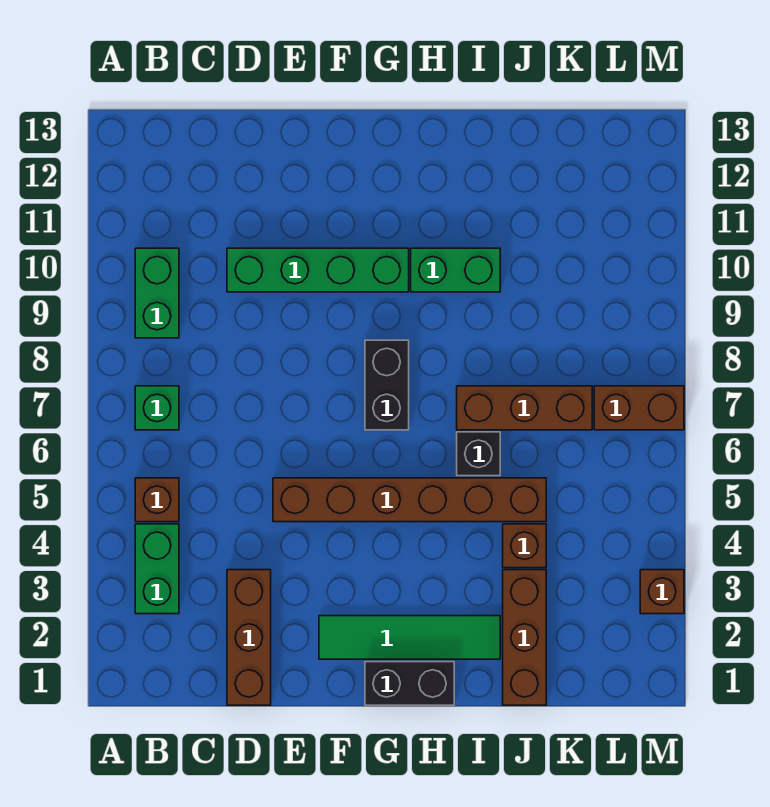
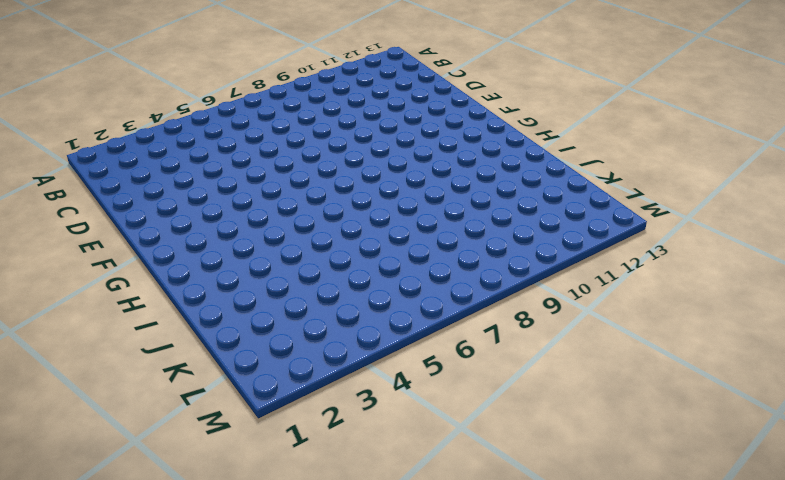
none -> green 1x2 brick [135,524,179,614]
none -> brown 1x1 brick [135,478,179,522]
none -> green 1x1 brick [135,386,179,430]

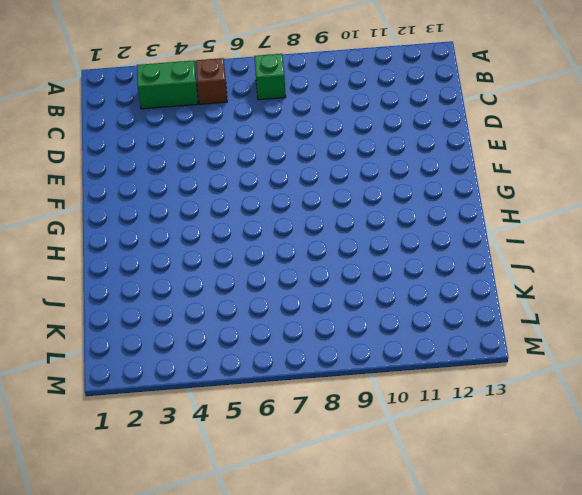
none -> green 1x2 brick [135,248,179,338]
none -> brown 1x3 brick [227,570,271,705]
none -> green 1x4 brick [227,248,409,292]

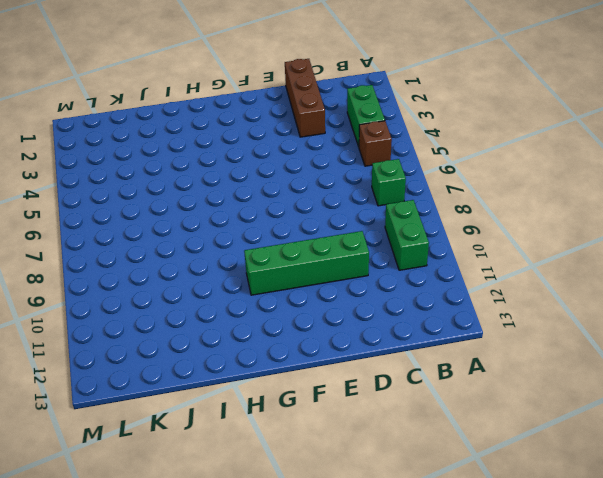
none -> brown 1x6 brick [273,478,546,522]
none -> green 1x4 tile [319,616,500,659]
none -> black 1x2 brick [365,662,454,705]

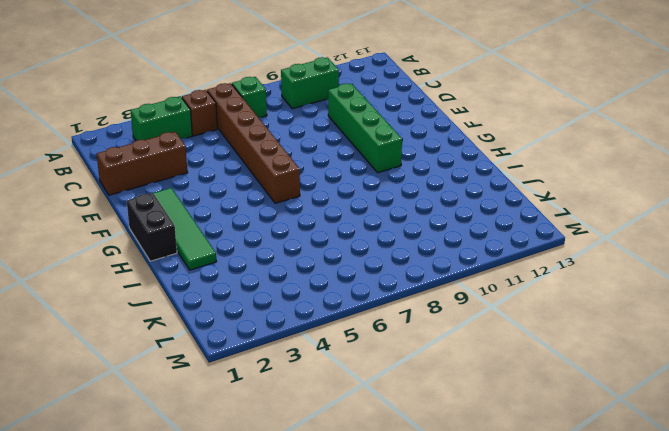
brown 1x6 brick [207,83,300,203] -> brown 1x6 brick moved to [273,478,546,522]
none -> black 1x2 brick [365,340,409,430]
none -> green 1x2 brick [411,248,500,292]
none -> black 1x1 brick [457,432,500,476]

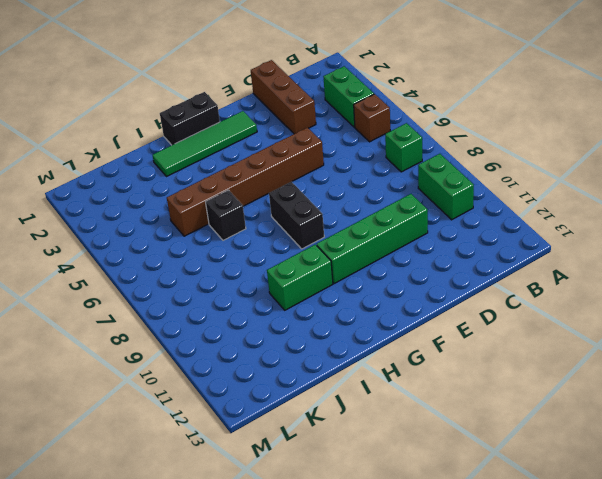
none -> brown 1x3 brick [457,386,592,430]
none -> brown 1x3 brick [503,570,546,705]
none -> brown 1x1 brick [503,524,546,568]

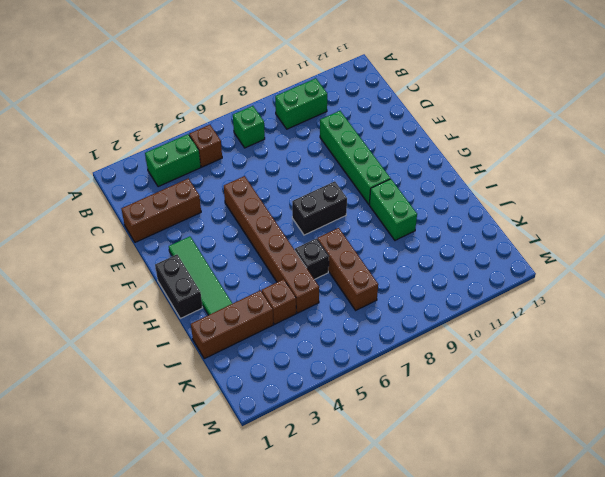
none -> brown 1x2 brick [594,386,684,430]
none -> brown 1x1 brick [640,570,684,614]

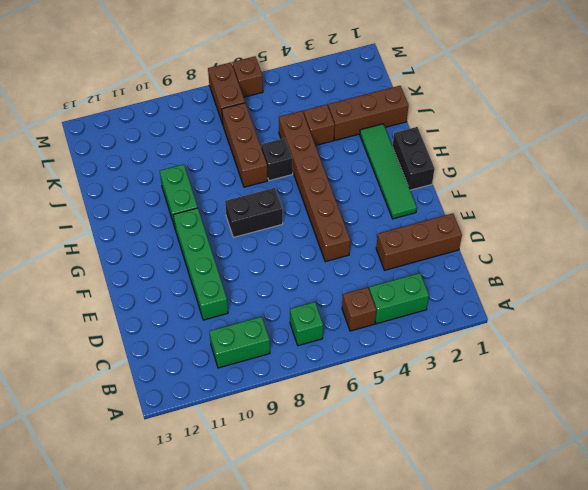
brown 1x1 brick [232,56,263,97] -> brown 1x1 brick moved to [640,570,684,614]

